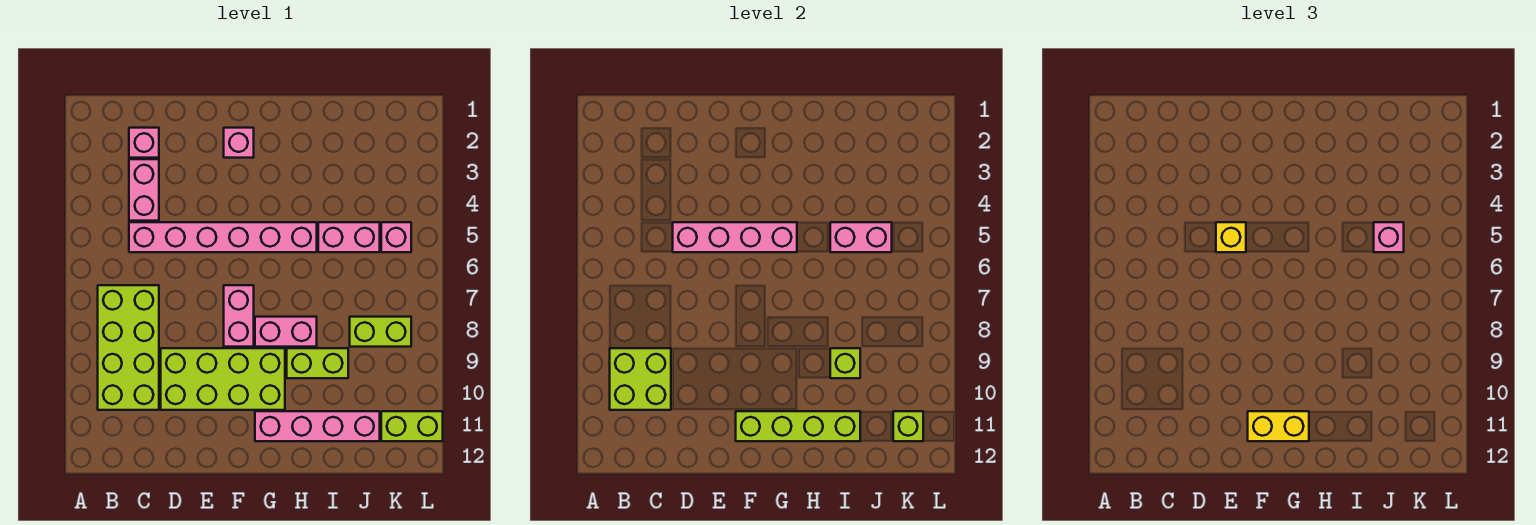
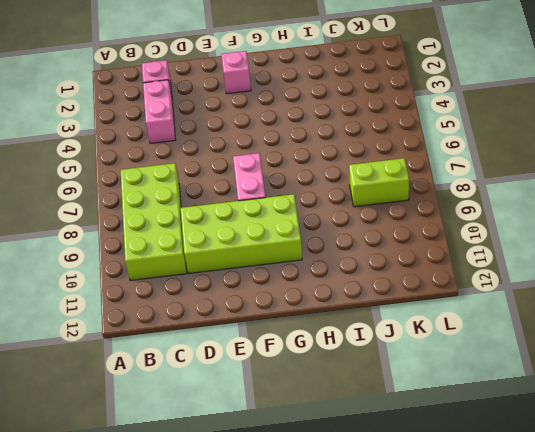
none -> pink 1x6 brick [129,222,317,252]
none -> pink 1x2 brick [255,317,317,347]
none -> pink 1x4 brick [255,411,380,441]

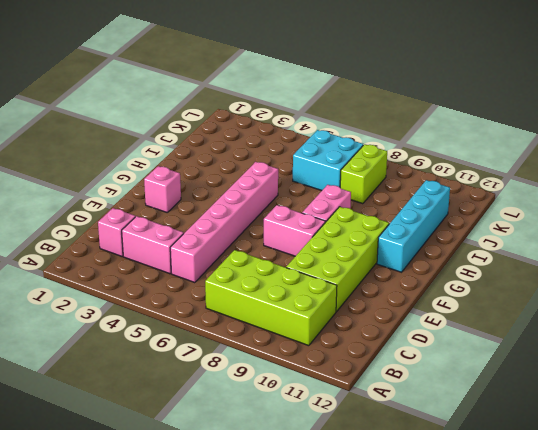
cyan 1x4 brick [377,180,450,272] -> pink 1x4 brick [255,411,380,441]
cyan 2x2 brick [293,130,363,191] -> none
none -> lime 1x2 brick [287,348,348,378]
none -> pink 1x2 brick [318,222,380,252]
none -> pink 1x1 brick [381,222,411,252]

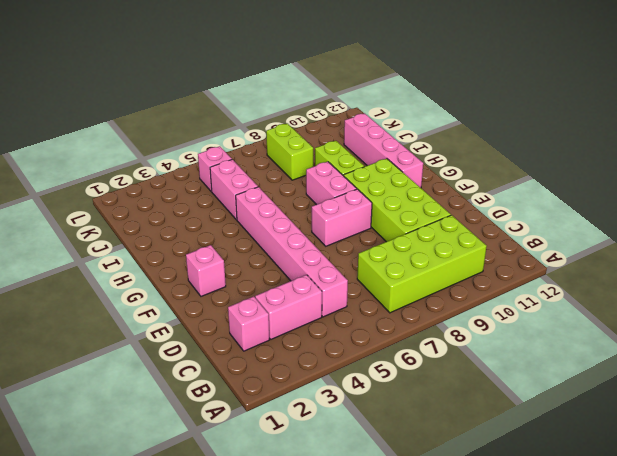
none -> lime 1x2 brick [381,411,443,441]
none -> lime 2x2 brick [610,348,671,410]
none -> pink 1x4 brick [673,222,797,252]

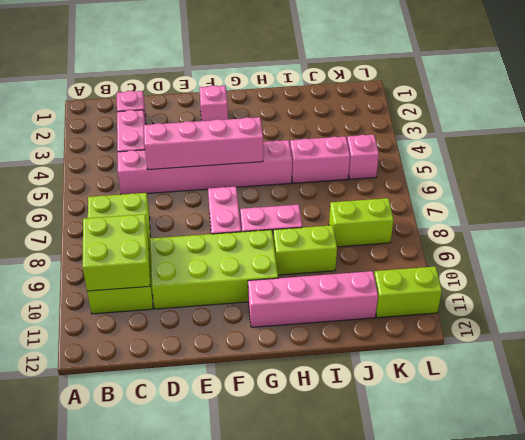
none -> lime 1x4 brick [736,411,860,441]
none -> pink 1x2 brick [830,222,892,252]
none -> lime 1x1 brick [830,348,860,378]

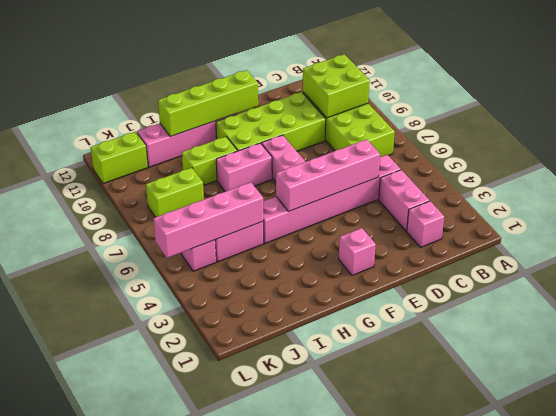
pink 1x4 brick [153,182,264,258] -> pink 1x2 brick [830,222,892,252]
none -> lime 1x1 brick [830,348,860,378]
none -> lime 1x1 brick [893,411,923,441]
none -> yellow 1x1 brick [1216,222,1246,252]

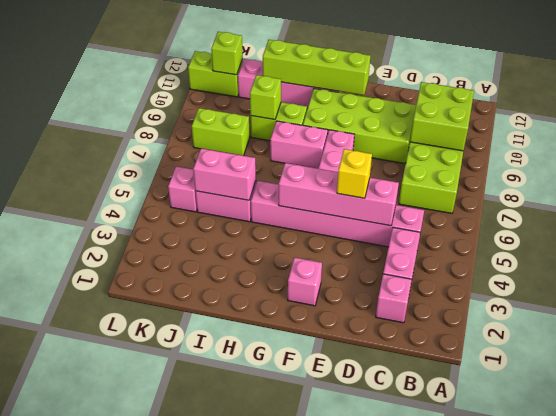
none -> yellow 1x2 brick [1248,411,1309,441]
none -> pink 1x1 brick [1374,222,1404,252]

